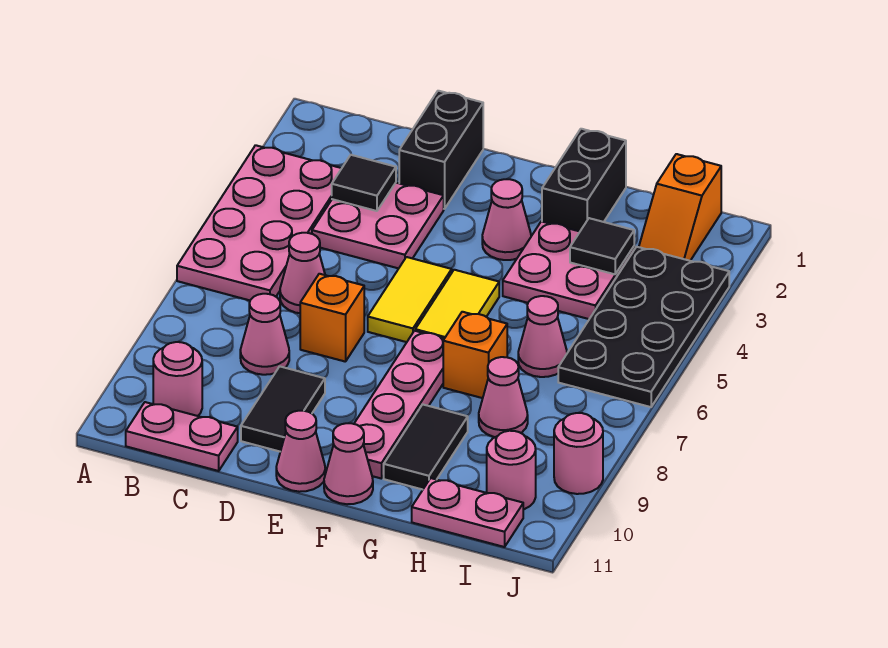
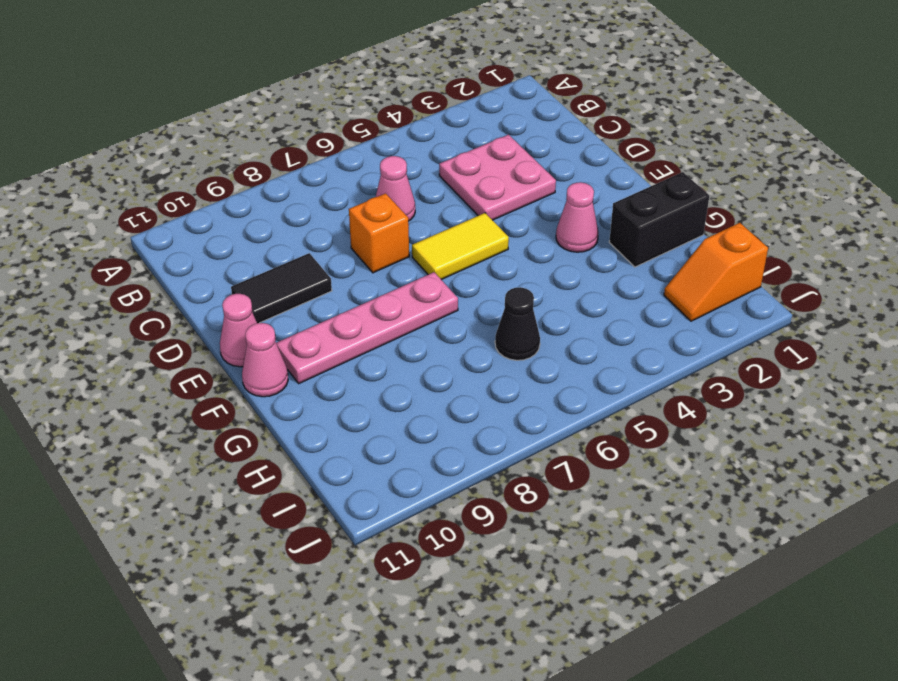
black 1x1 cone [495,287,540,360] -> pink 1x1 cone [518,296,567,377]
none -> pink 2x4 plate [177,145,342,300]
none -> pink 1x1 round brick [153,342,202,416]
none -> pink 1x2 plate [126,402,238,471]

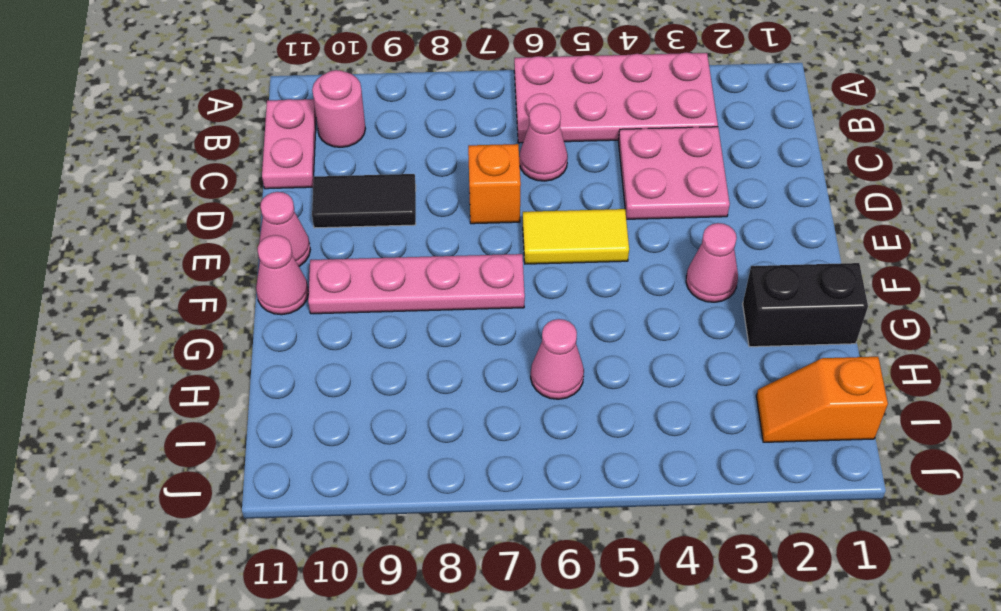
none -> pink 1x1 cone [240,294,289,375]
none -> black 1x2 brick [399,91,483,209]
none -> yellow 1x2 tile [415,270,499,339]

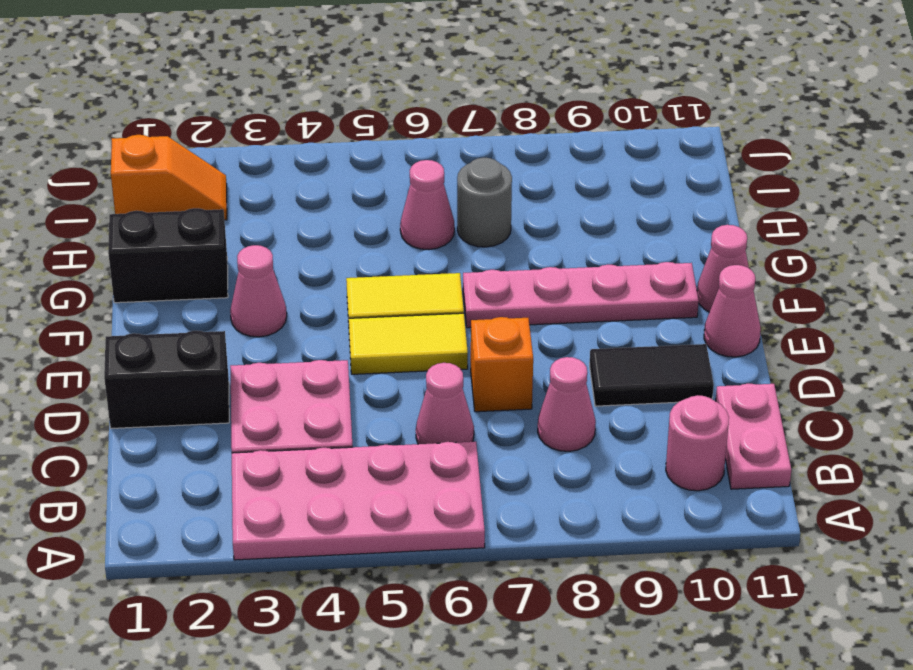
grey 1x1 round brick [457,158,512,247] -> none
none -> pink 2x2 plate [503,221,634,319]
none -> orange 1x1 brick [443,312,507,398]
none -> black 1x2 tile [384,404,468,490]

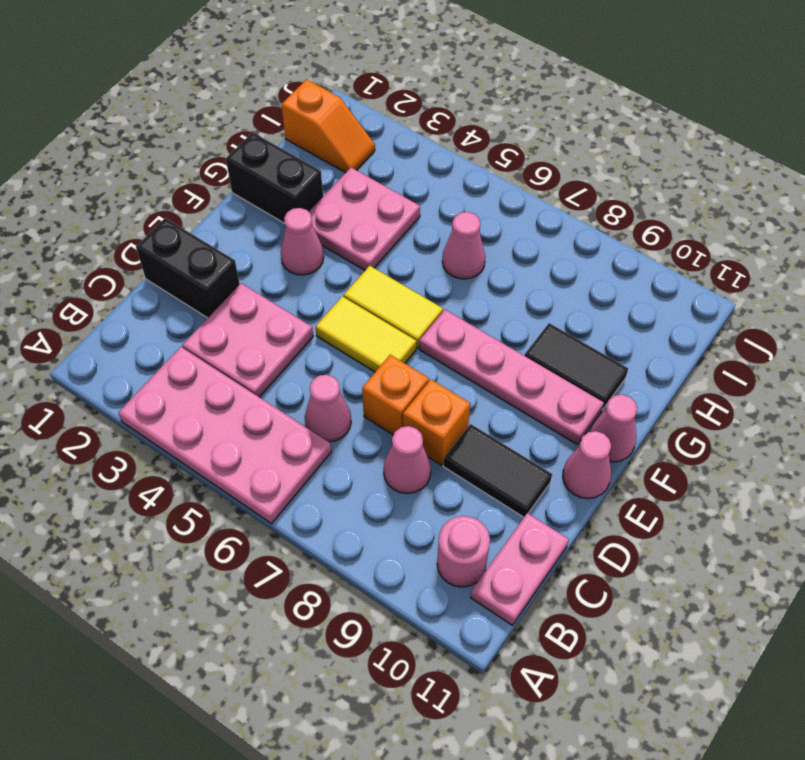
orange 1x1 brick [403,380,470,465] -> orange 1x1 brick moved to [443,312,507,398]
none -> pink 1x1 cone [479,357,528,437]
none -> pink 1x2 plate [412,478,523,547]
none -> black 2x4 plate [558,247,729,407]

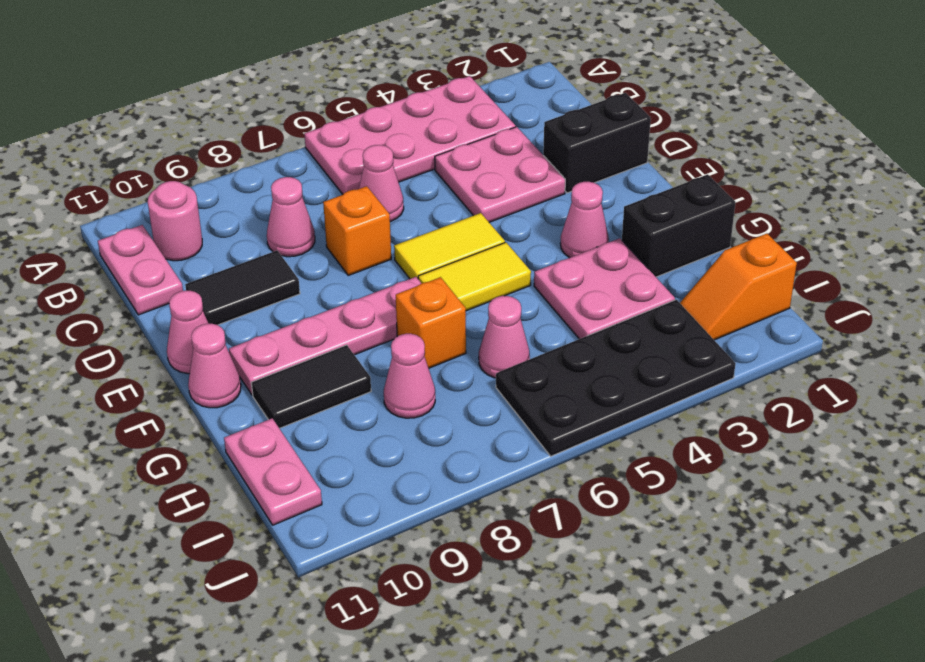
none -> pink 1x1 round brick [487,431,536,510]
none -> pink 1x1 round brick [554,413,603,494]
none -> black 1x1 tile [332,155,396,211]

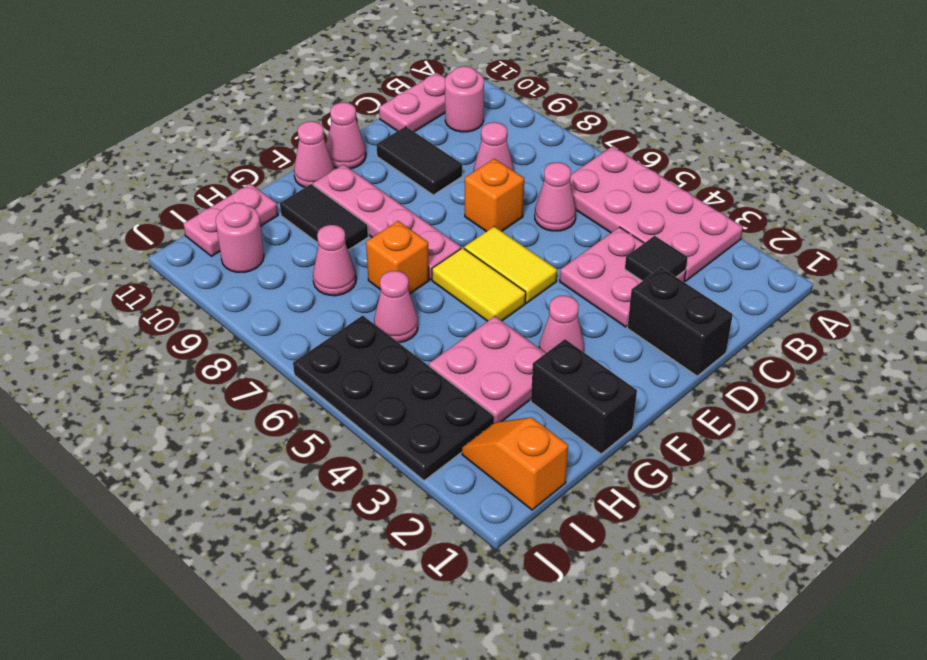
none -> pink 1x1 round brick [554,413,603,494]
none -> black 1x1 tile [570,218,634,274]

